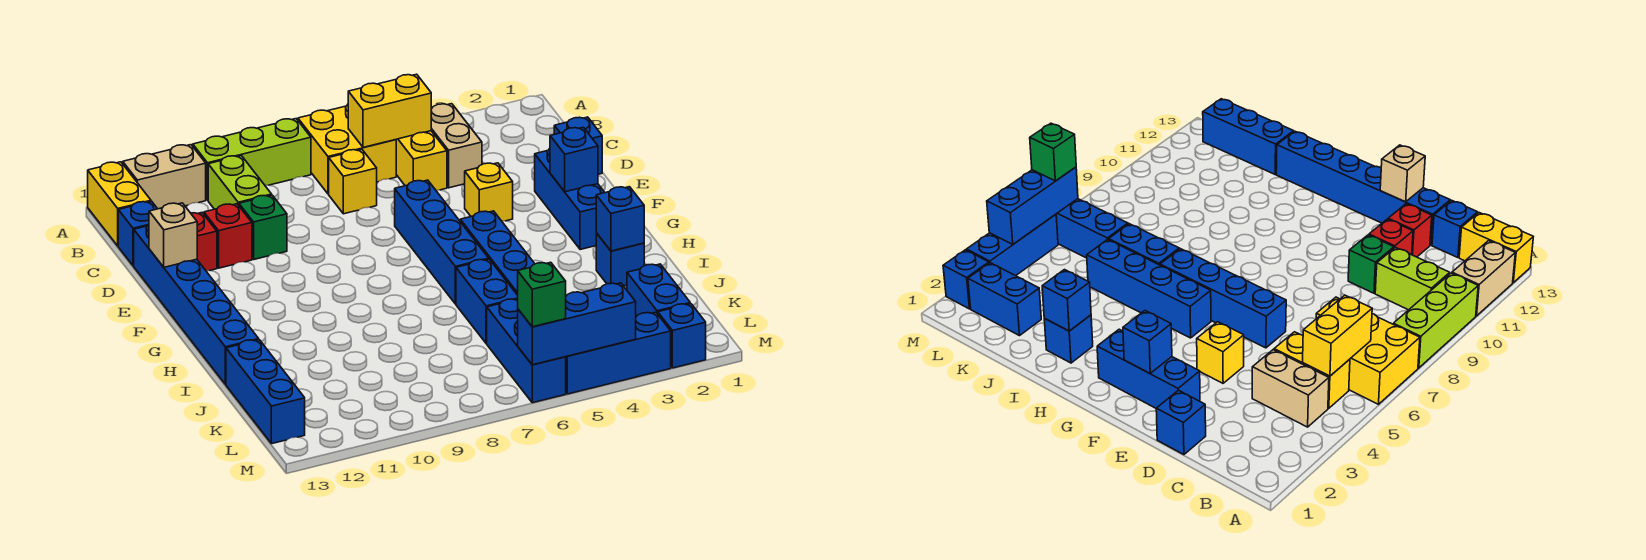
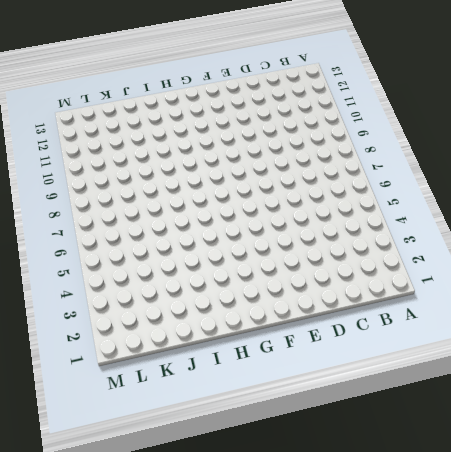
none -> yellow 2x2 brick [298,105,396,194]
none -> lime 1x3 brick [193,119,311,200]
none -> tan 1x2 brick [123,145,206,209]
none -> yellow 1x2 brick [88,162,151,246]

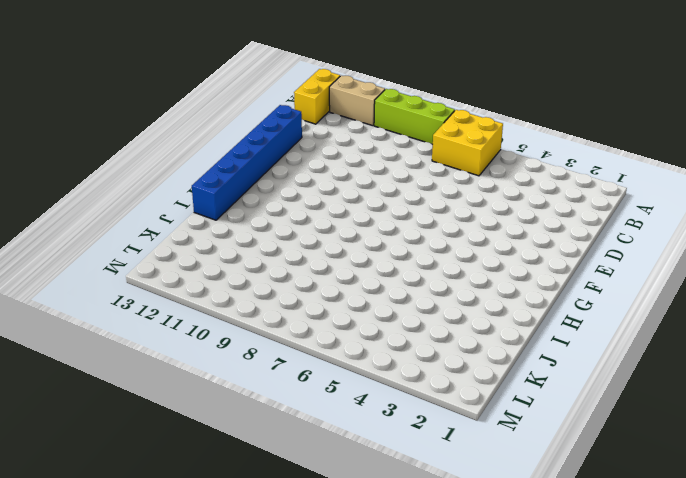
none -> tan 1x2 brick [431,104,482,188]
none -> yellow 1x2 brick [396,131,447,190]
none -> lime 1x2 brick [208,156,272,209]
none -> yellow 1x1 brick [329,149,377,214]

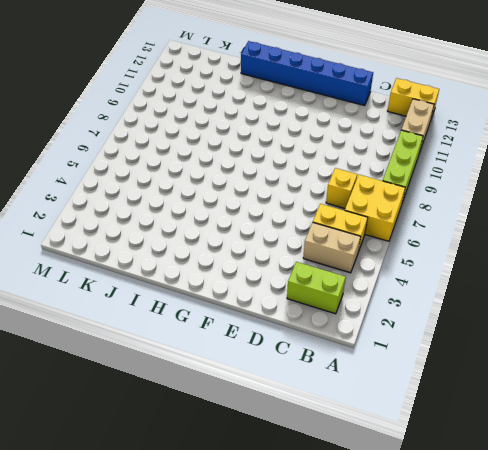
lime 1x2 brick [287,262,346,314] -> lime 1x2 brick moved to [208,156,272,209]
none -> blue 1x1 brick [118,201,157,266]
none -> blue 1x1 brick [554,117,602,174]
none -> green 1x1 brick [239,195,287,259]
none -> red 1x1 brick [204,204,252,268]

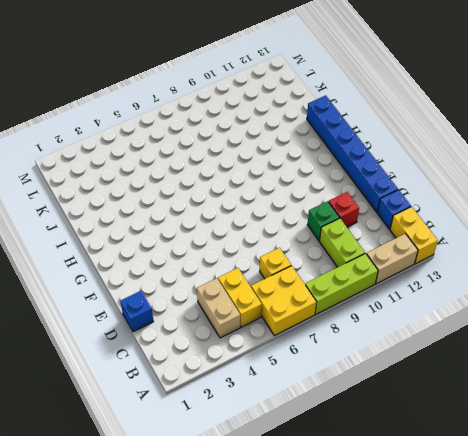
none -> red 1x1 brick [191,213,217,271]
none -> blue 1x3 brick [535,149,605,250]
none -> yellow 1x1 brick [465,163,513,221]
none -> blue 1x4 brick [395,180,489,304]

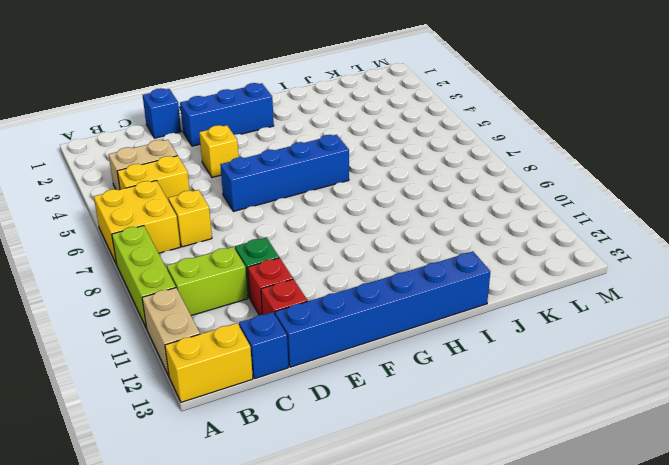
none -> blue 1x4 brick [460,211,535,295]
none -> blue 1x1 brick [596,233,644,286]
none -> blue 1x2 brick [456,259,518,343]
none -> blue 1x3 brick [226,340,305,444]

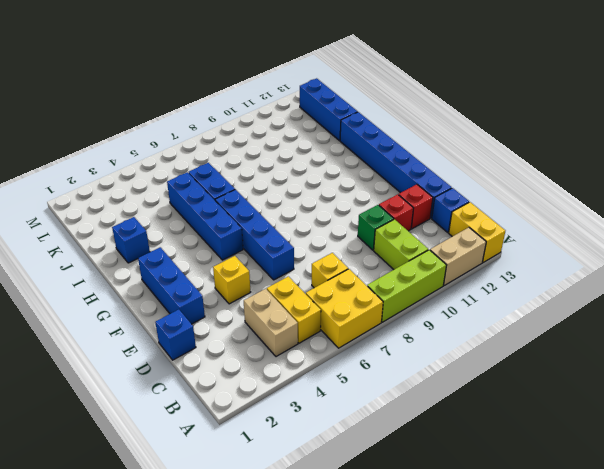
none -> blue 1x2 brick [627,264,690,317]
none -> blue 1x3 brick [487,299,566,403]
none -> blue 1x1 brick [658,304,706,368]
none -> blue 1x3 brick [566,312,671,394]

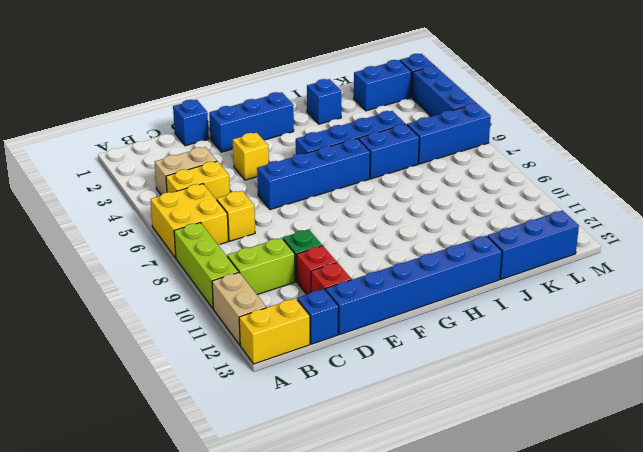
none -> yellow 1x2 brick [348,74,431,148]
none -> tan 1x1 brick [149,203,197,267]
none -> blue 1x1 brick [550,127,598,192]
none -> blue 1x1 brick [596,187,644,251]

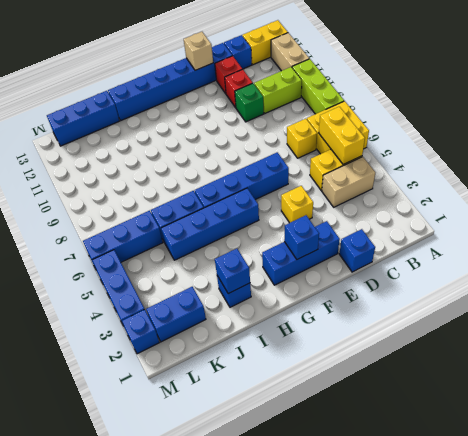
none -> blue 1x3 brick [518,283,636,365]
none -> green 1x1 brick [518,262,566,327]

